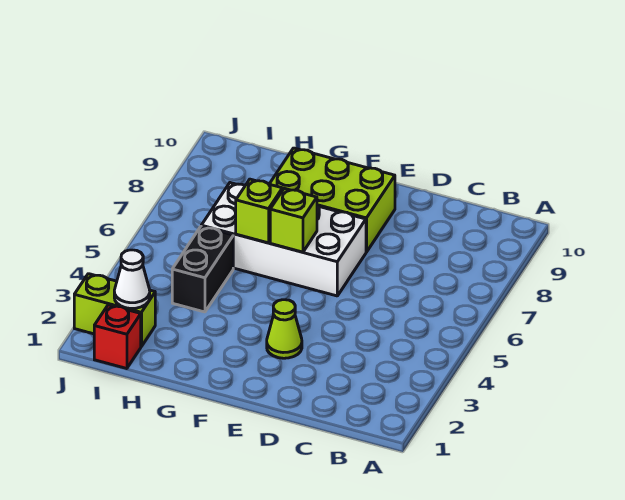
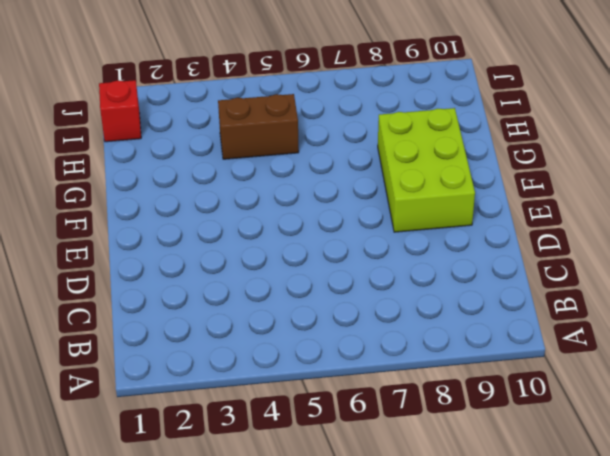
brown 1x2 brick [218,94,299,159] -> black 1x2 brick [172,227,233,312]
none -> lime 1x1 cone [267,300,302,358]
none -> white 2x4 brick [201,183,366,296]

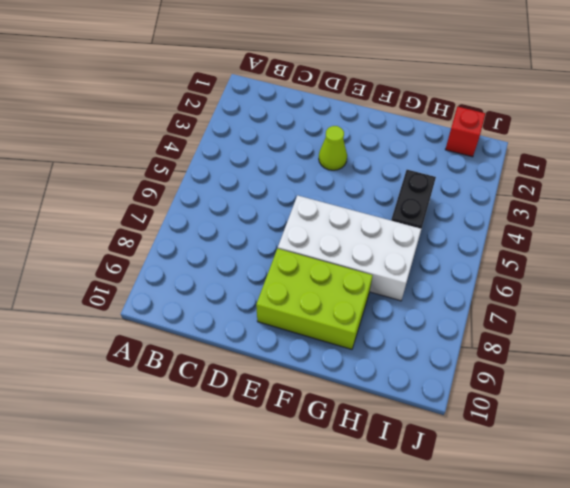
none -> lime 1x2 brick [74,274,155,347]
none -> lime 1x1 brick [270,188,317,252]

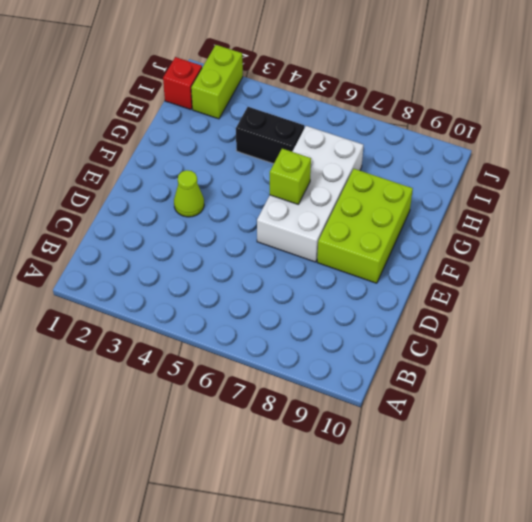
none -> lime 1x1 brick [236,179,282,243]
none -> white 1x1 cone [114,250,150,309]

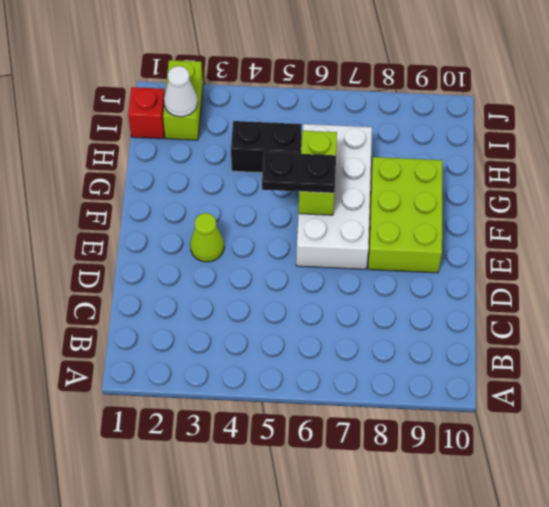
black 1x2 plate [262,152,336,193] -> none

